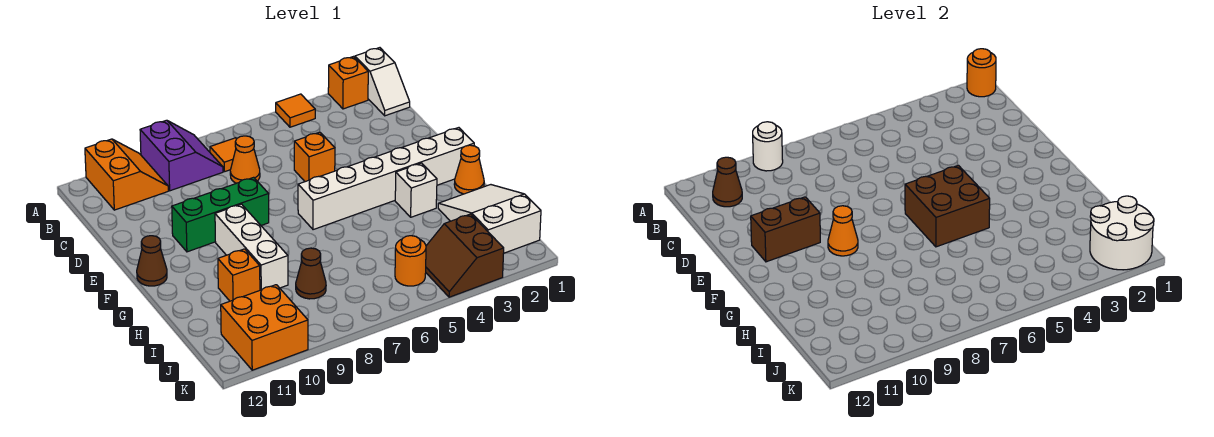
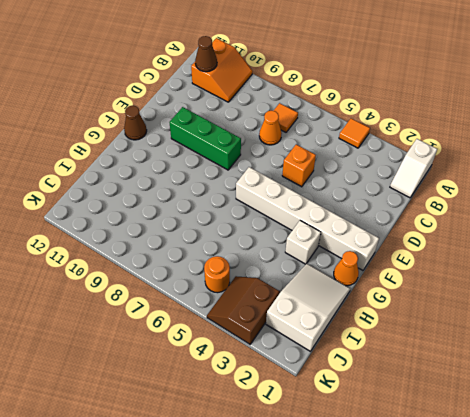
none -> orange 1x1 brick [328,57,368,109]
none -> purple 2x2 slope [140,120,223,191]
none -> white 1x3 brick [215,204,288,290]

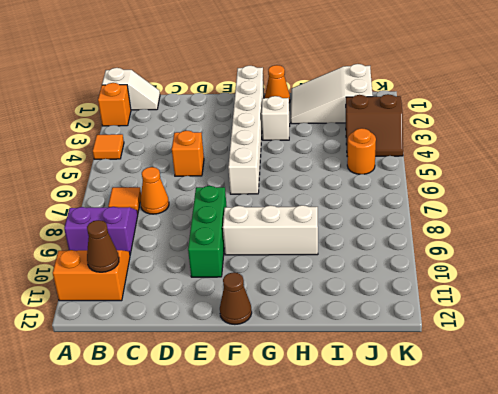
none -> orange 1x1 brick [218,249,260,301]
none -> brown 1x1 cone [296,248,326,299]
none -> orange 2x2 brick [221,285,308,370]

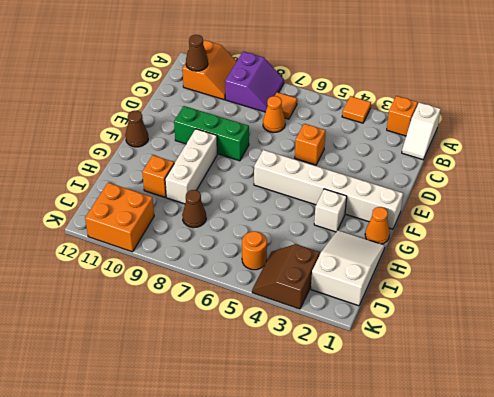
none -> orange 1x1 round brick [967,49,996,97]
none -> white 1x1 round brick [753,122,783,171]
none -> brown 1x2 brick [751,197,820,262]

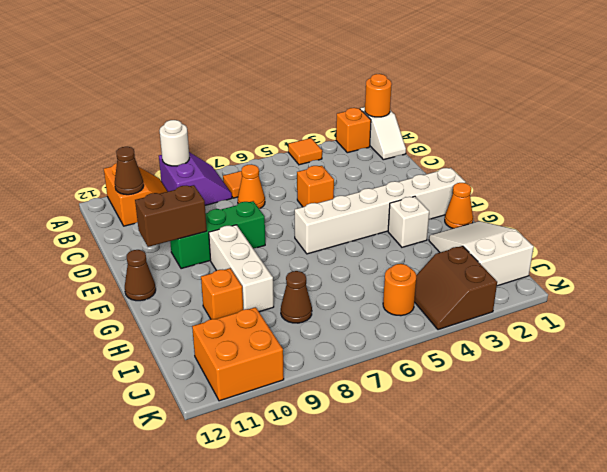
none -> brown 2x2 brick [905,165,990,247]
none -> orange 1x1 cone [828,206,858,256]
none -> white 2x2 round brick [1090,196,1154,270]

